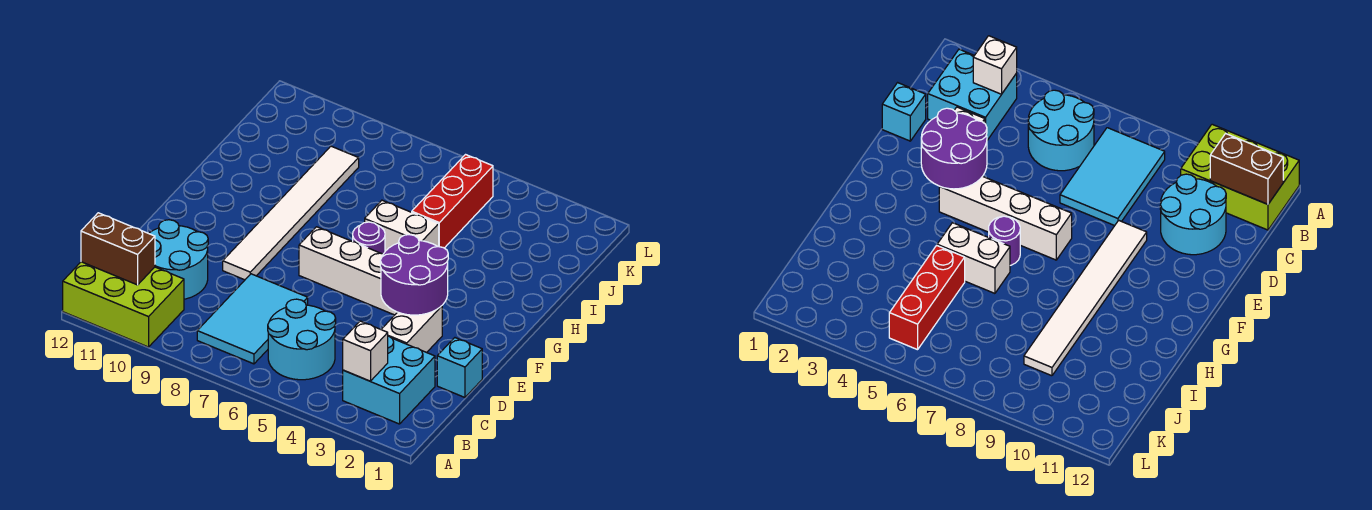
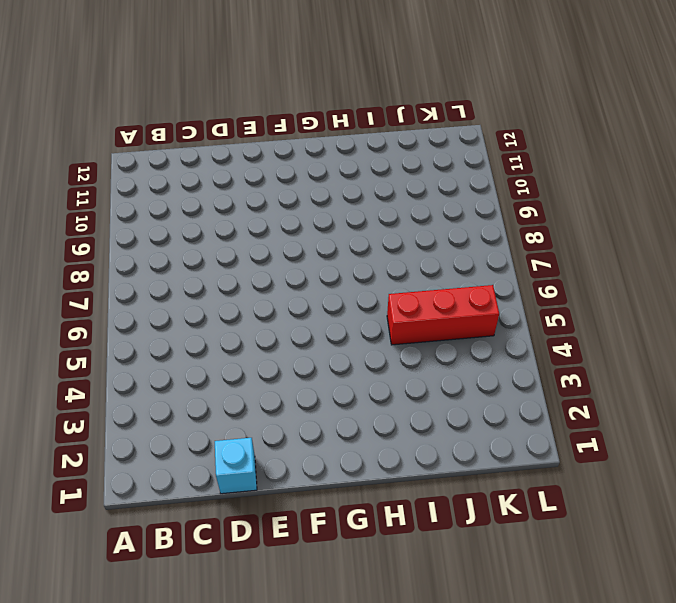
none -> lime 2x3 brick [63,262,184,347]
none -> cyan 2x2 brick [343,336,435,424]
none -> cyan 2x2 round brick [268,299,336,380]

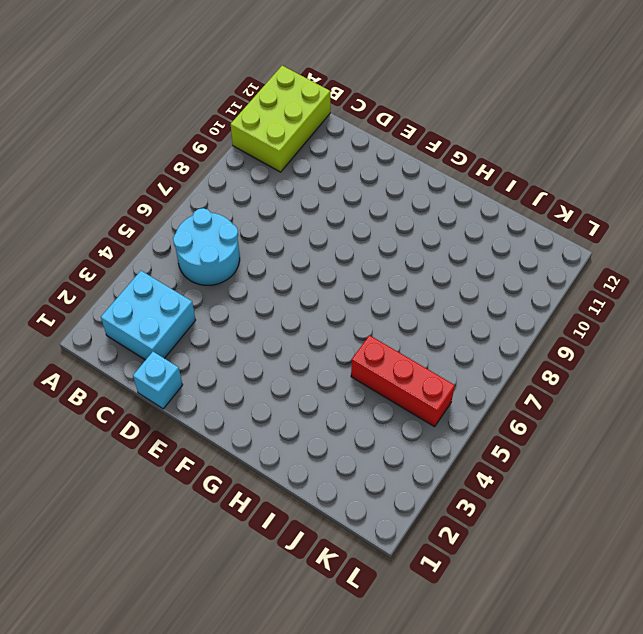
none -> cyan 2x3 tile [197,274,308,364]
none -> cyan 2x2 round brick [149,220,208,299]
none -> white 1x2 brick [381,306,442,353]

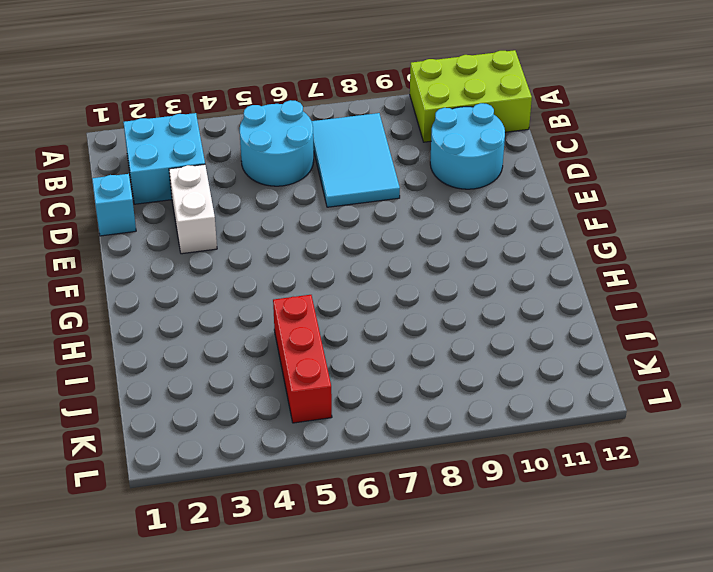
none -> white 1x6 tile [223,146,359,280]
none -> white 1x4 brick [299,227,397,315]
none -> purple 1x1 round brick [353,222,385,254]

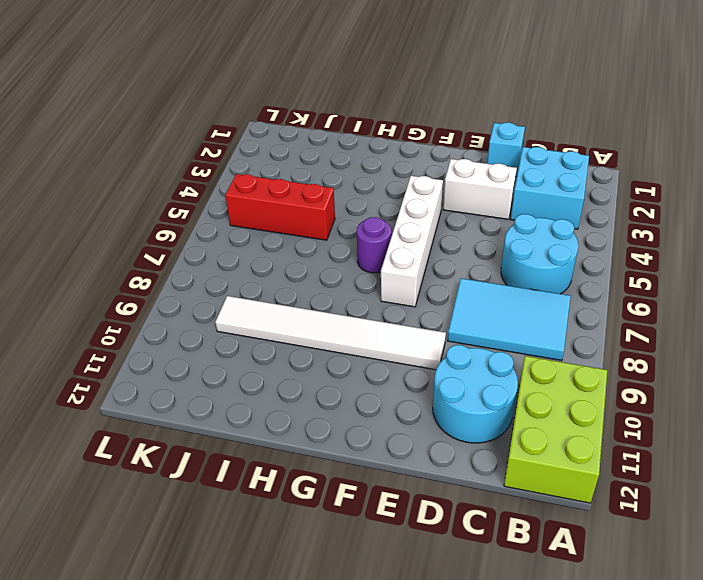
none -> white 1x2 brick [365,200,439,251]
none -> white 1x1 brick [343,321,388,381]
none -> brown 1x2 brick [81,213,155,285]

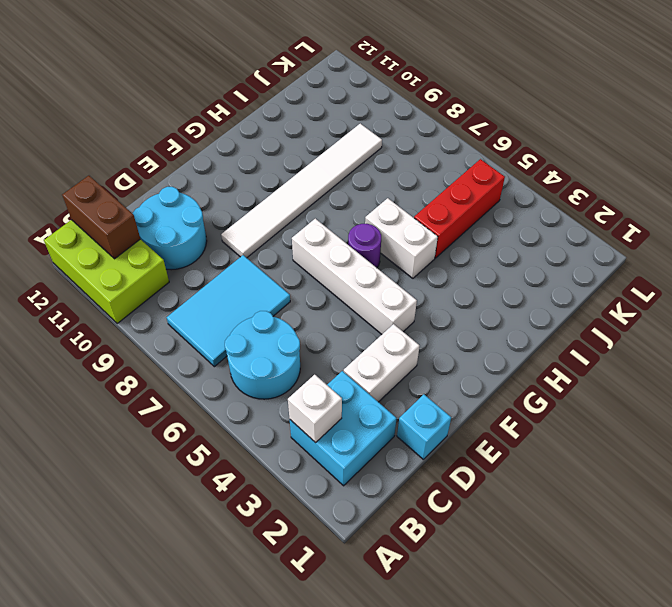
none -> purple 2x2 round brick [380,235,448,315]

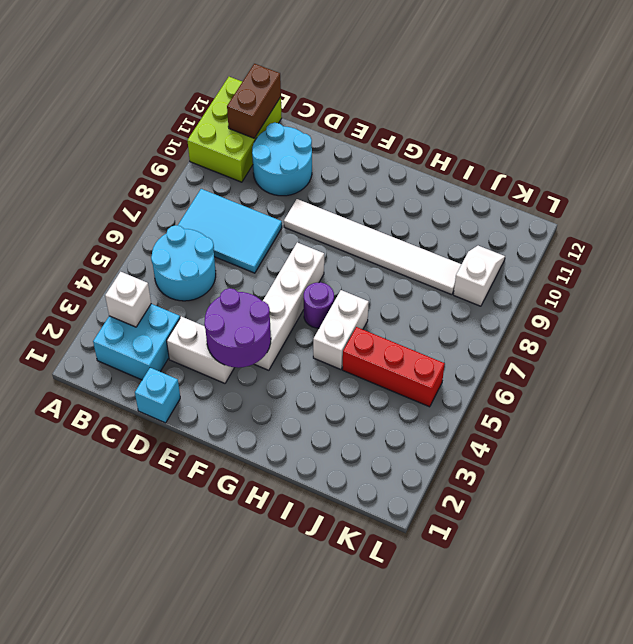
white 1x2 slope [453,246,505,306] -> none

